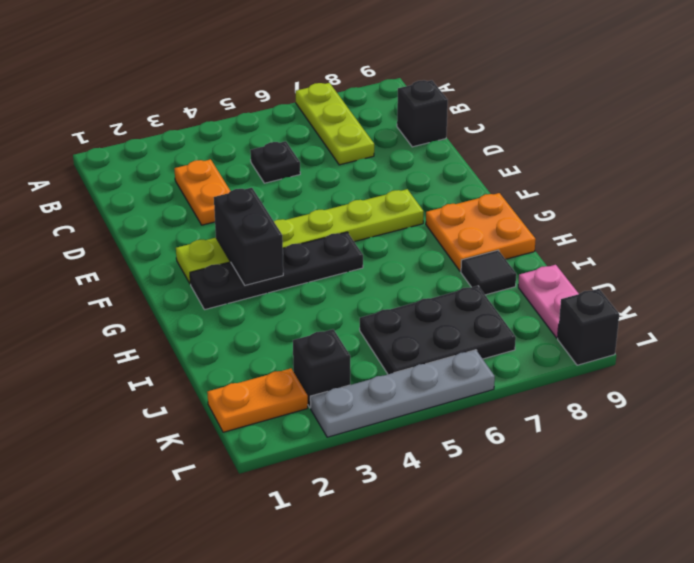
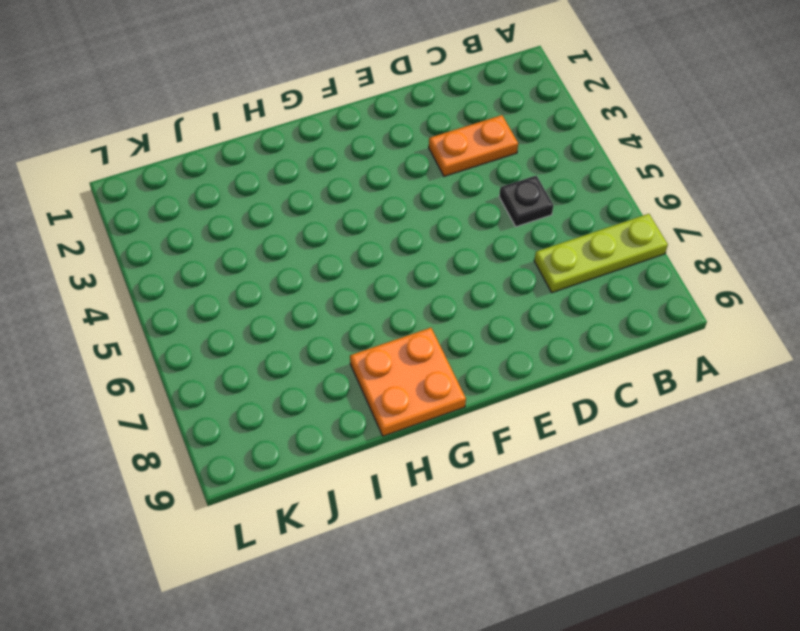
none -> black 1x1 brick [397,80,448,147]
none -> lime 1x6 plate [176,189,424,284]
none -> black 1x4 plate [190,232,363,310]

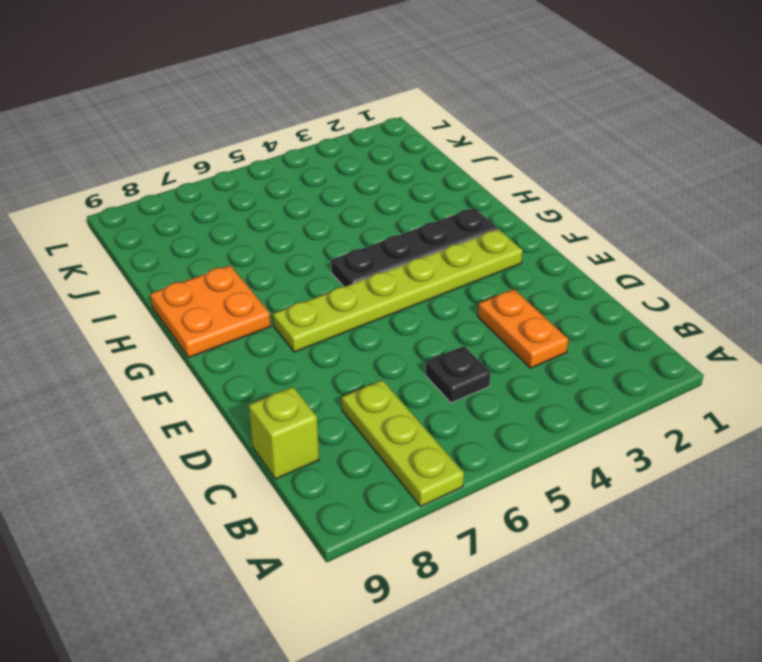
lime 1x1 brick [249,387,319,479] -> black 1x1 brick [397,80,448,147]
none -> black 1x1 tile [461,250,516,295]
none -> black 2x3 plate [360,286,516,374]
none -> pink 1x2 plate [518,265,579,338]

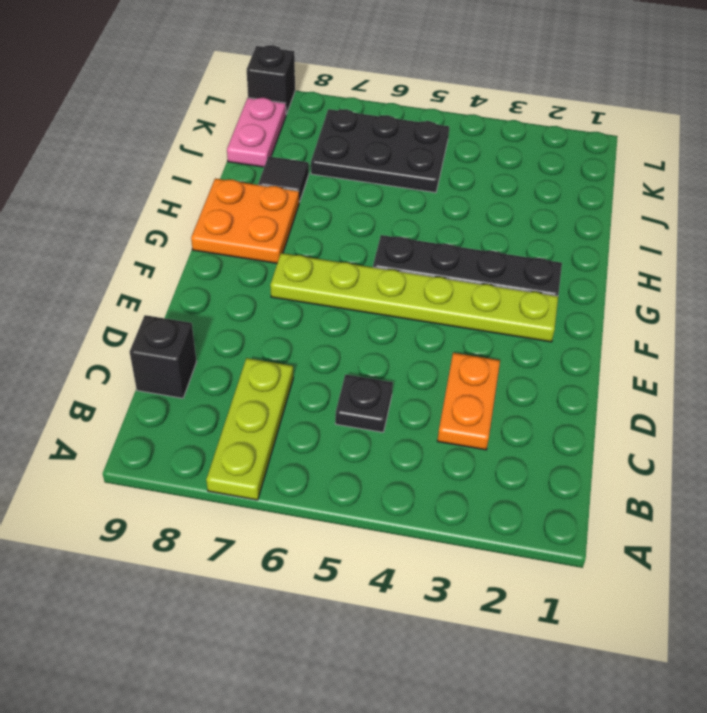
none -> orange 1x2 plate [207,368,308,432]
none -> black 1x1 brick [293,329,350,408]
none -> grey 1x4 plate [310,350,495,437]

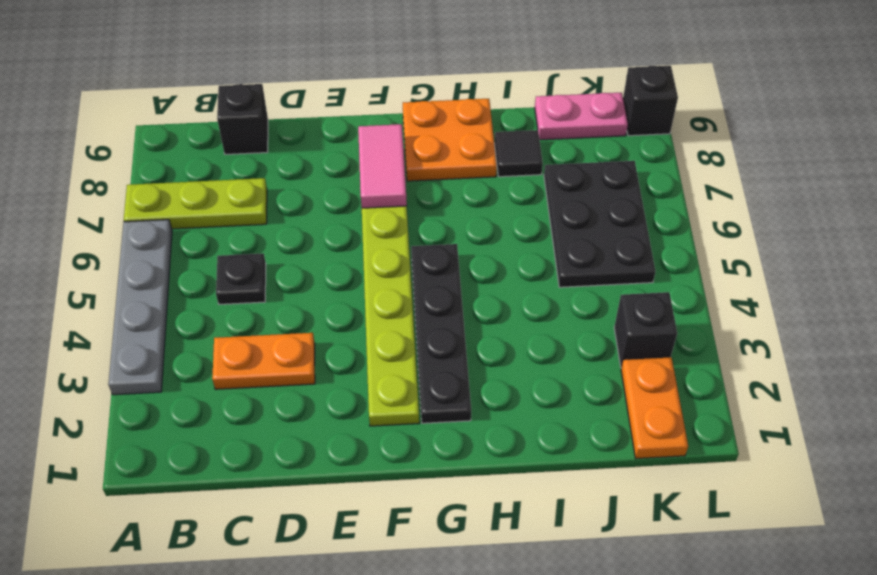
grey 1x4 plate [108,220,172,395] -> grey 1x4 plate moved to [310,350,495,437]
pink 1x2 tile [358,124,407,208] -> none
none -> black 1x2 brick [214,188,283,286]

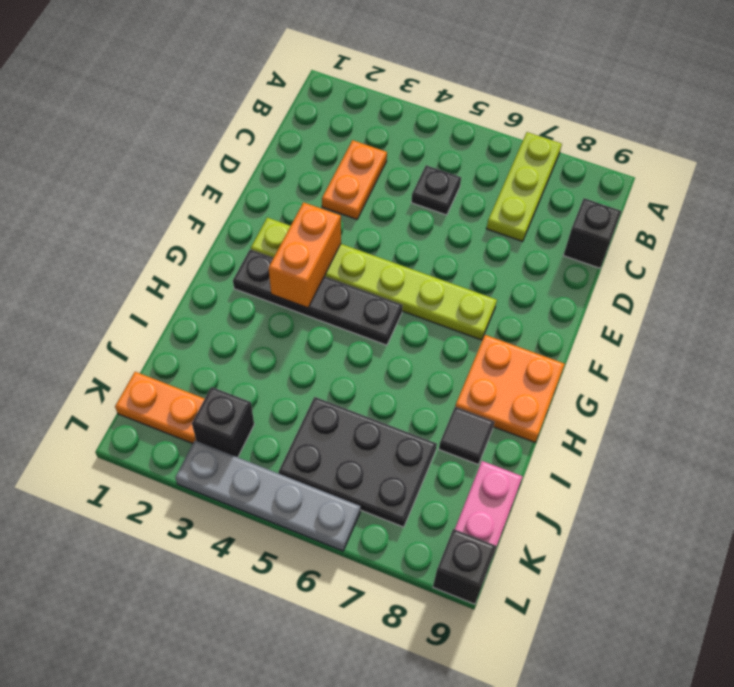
orange 1x2 brick [269,202,341,308] -> black 1x2 brick [214,188,283,286]

